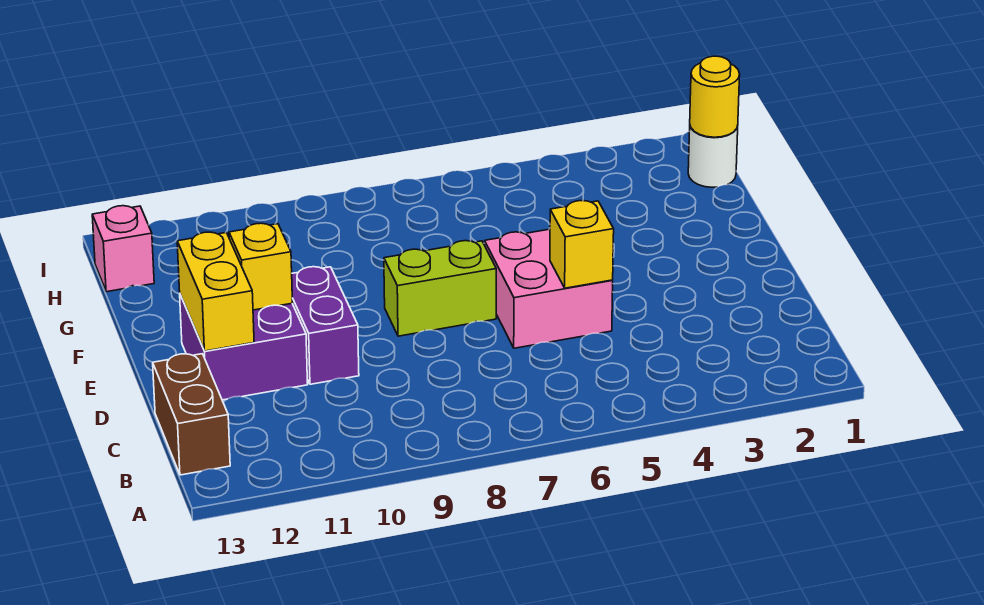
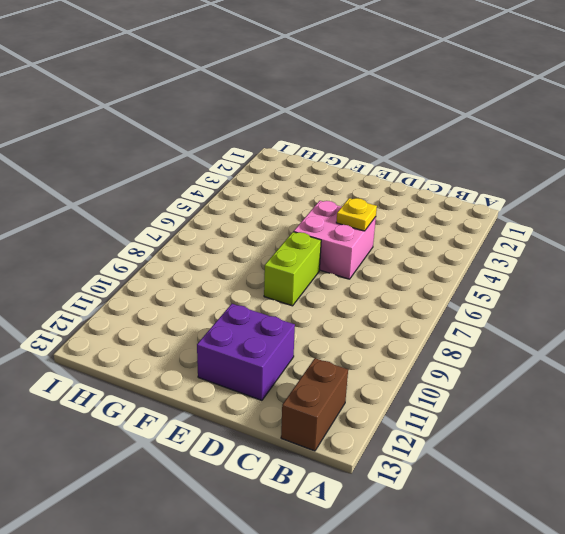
brown 1x2 brick [281,358,348,451] -> brown 1x2 brick turned to [153,354,230,475]
yellow 1x1 plate [336,198,377,231] -> yellow 1x1 brick [550,201,614,288]
none -> purple 1x2 brick [292,267,359,384]
none -> white 1x1 round brick [688,126,738,187]

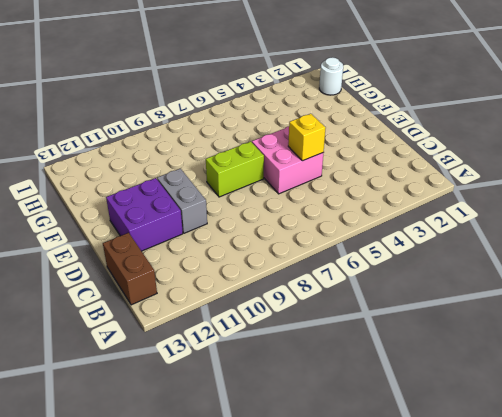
grey 1x2 brick [157,168,207,233] -> purple 1x2 brick [292,267,359,384]
none -> pink 1x1 brick [92,206,154,292]
none -> yellow 1x2 brick [177,232,254,351]

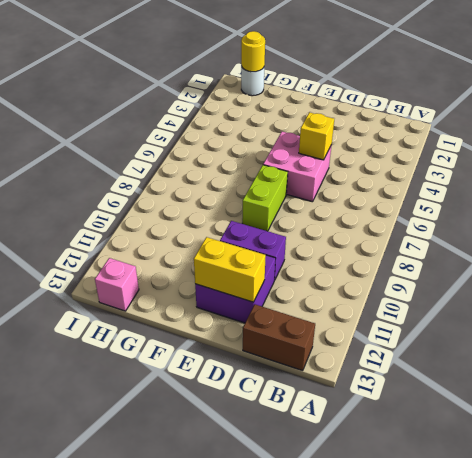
none -> yellow 1x1 brick [229,223,293,310]

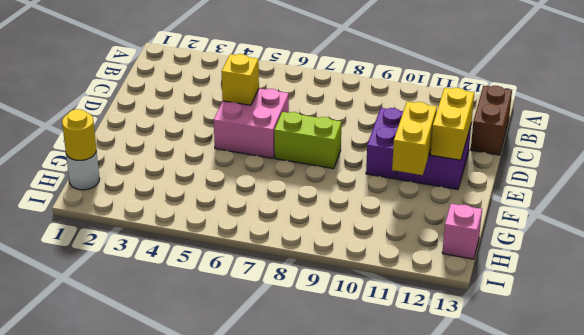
yellow 1x2 brick [392,102,437,175] -> yellow 1x1 brick [229,223,293,310]

